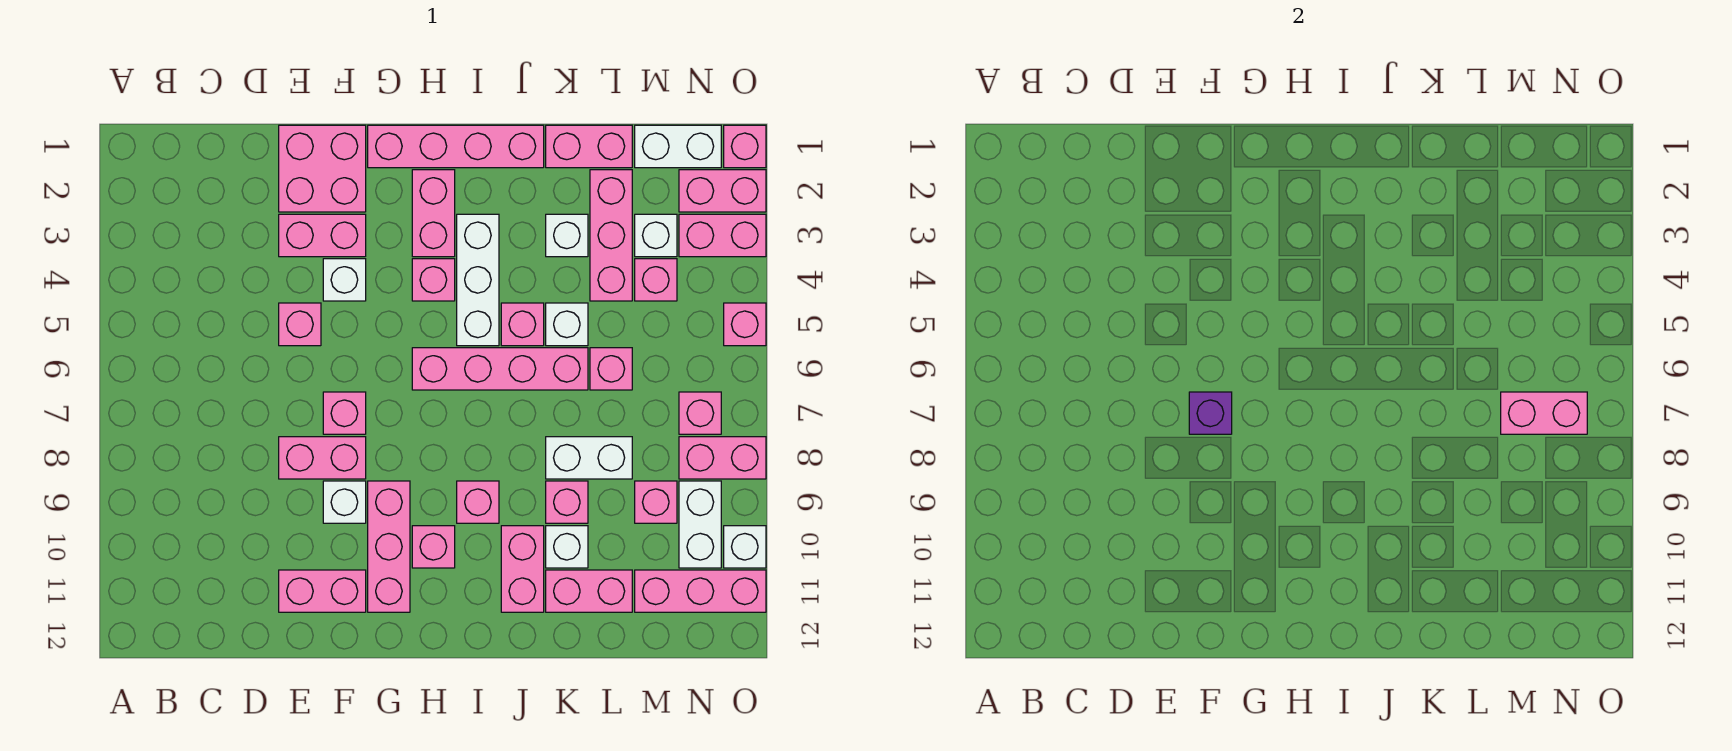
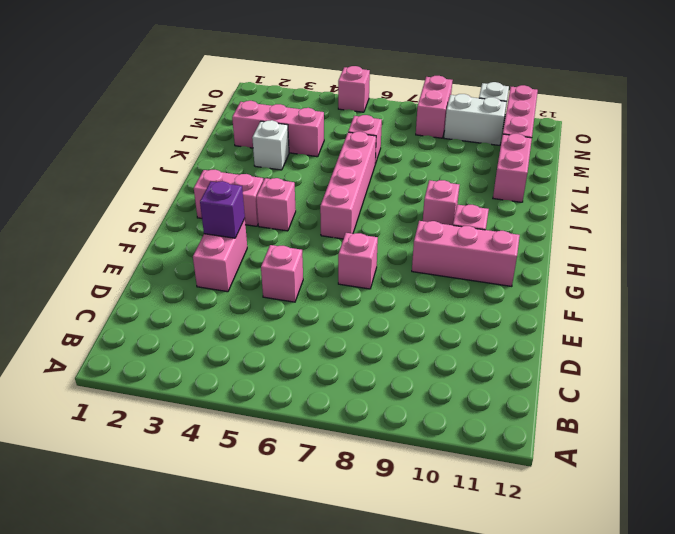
purple 1x1 brick [200,181,245,238] -> purple 1x1 brick moved to [1189,392,1232,434]
none -> pink 2x2 brick [279,125,366,212]
none -> pink 1x2 brick [279,437,366,479]
none -> pink 1x2 brick [279,570,366,612]
none -> white 1x1 brick [323,259,366,301]

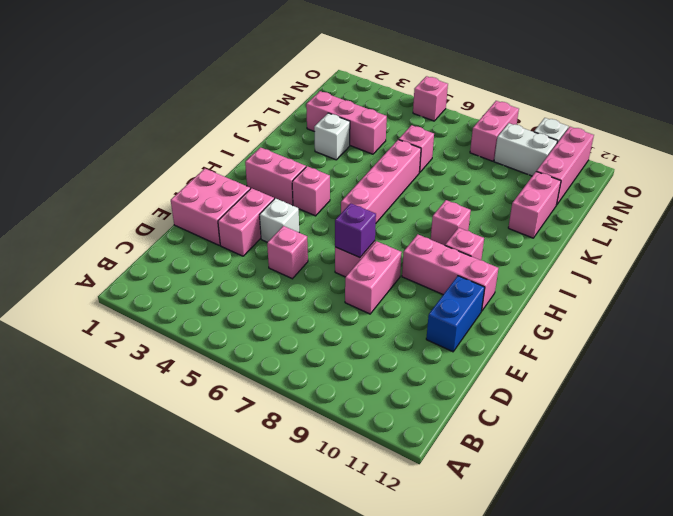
blue 1x2 brick [426,276,485,352] -> pink 1x2 brick [279,570,366,612]
none -> white 1x1 brick [323,481,366,523]
none -> pink 1x4 brick [368,125,544,168]
none -> white 1x3 brick [457,214,499,346]
none -> pink 1x1 brick [501,303,544,346]

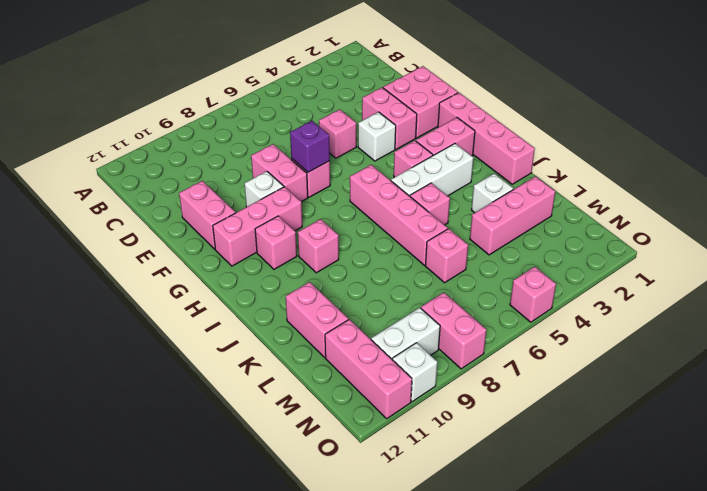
none -> pink 1x2 brick [501,526,544,612]
none -> pink 1x2 brick [546,125,632,168]
none -> white 1x1 brick [546,303,588,346]
none -> white 1x2 brick [546,437,632,479]

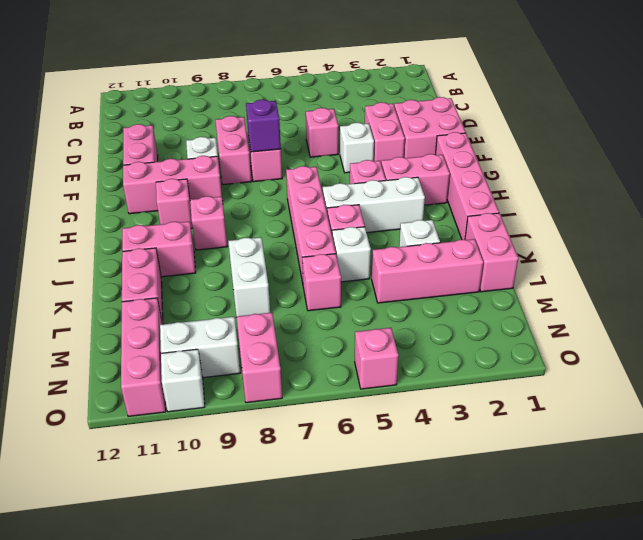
none -> pink 1x1 brick [546,481,588,523]
none -> white 1x1 brick [546,526,588,568]
none -> white 1x2 brick [635,125,721,168]
none -> white 1x1 brick [635,214,677,257]

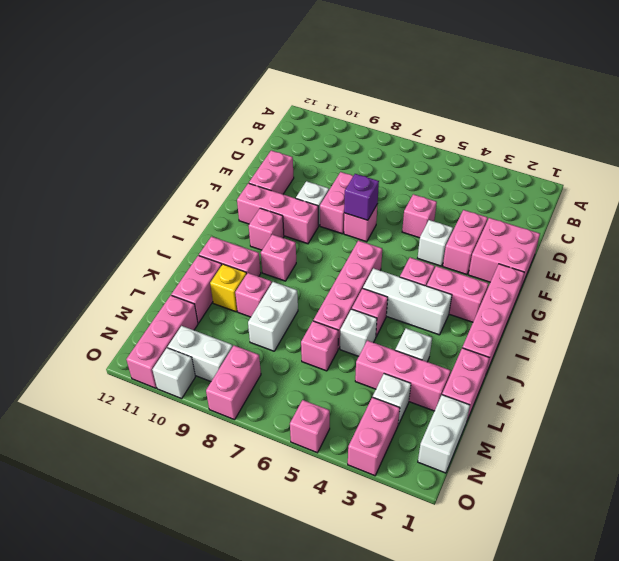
yellow 1x1 brick [210,264,246,312] -> white 1x1 brick [546,526,588,568]
none -> pink 1x1 brick [635,259,677,301]
none -> pink 1x1 brick [635,481,677,523]
none -> pink 1x2 brick [679,170,766,212]
none -> pink 1x1 brick [679,392,721,434]

